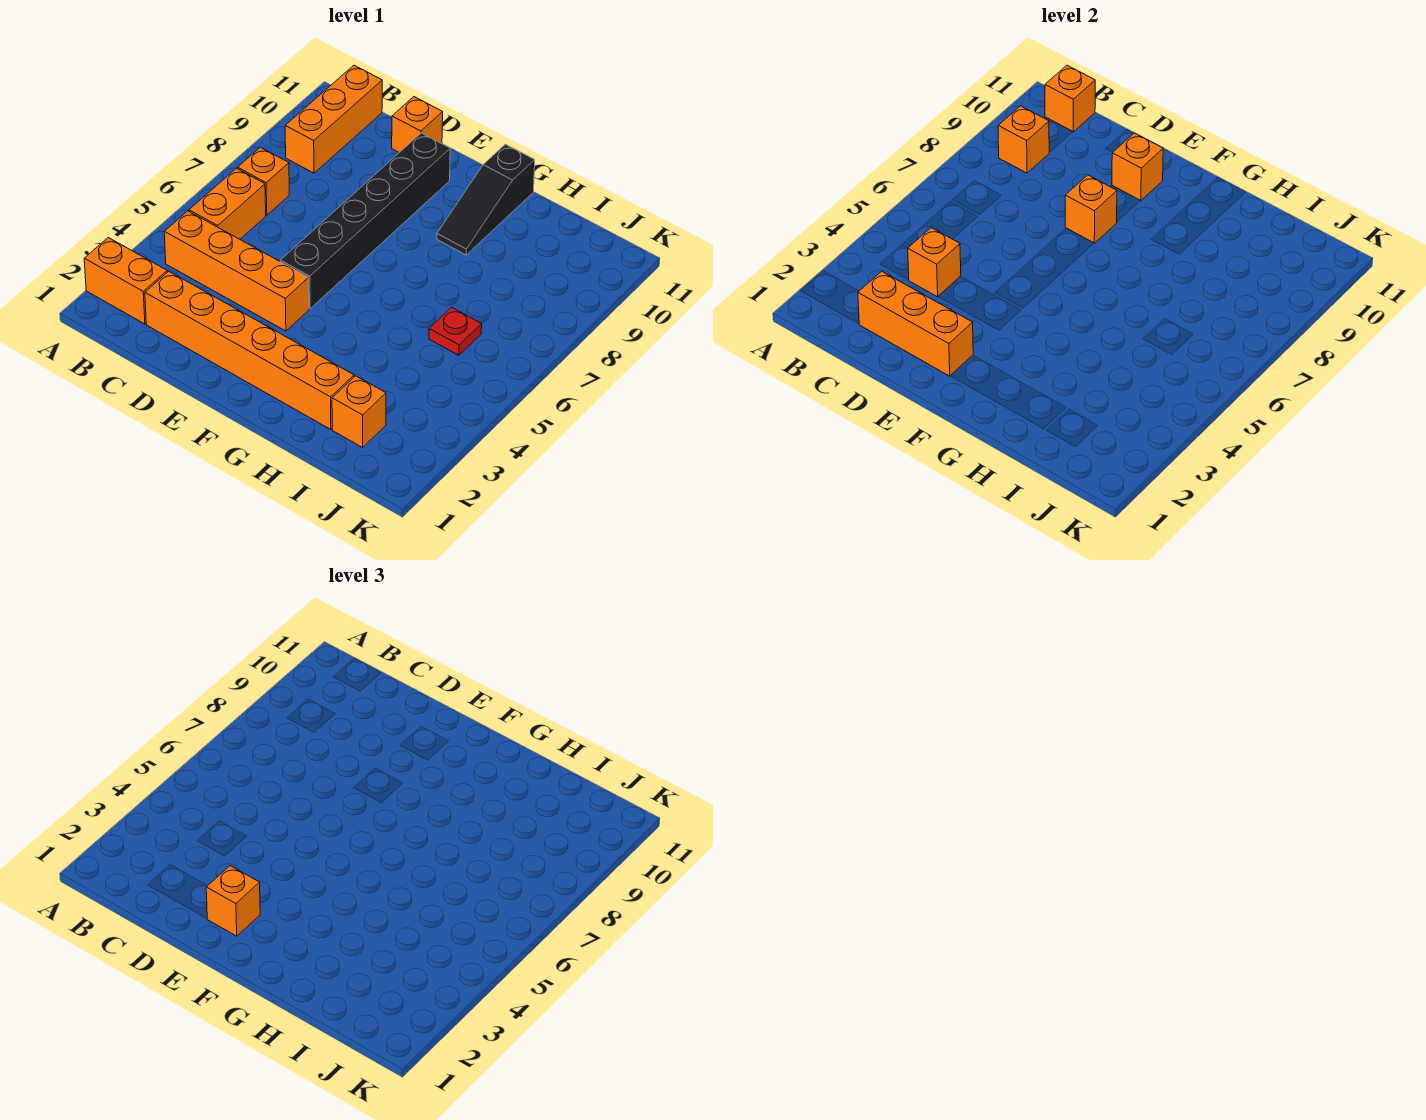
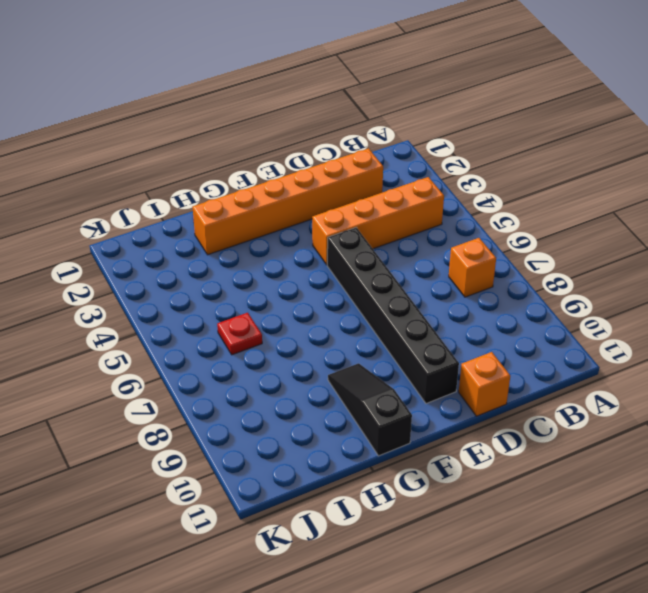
none -> orange 1x2 brick [84,238,167,324]
none -> orange 1x2 brick [189,168,266,239]
none -> orange 1x3 brick [285,65,382,173]

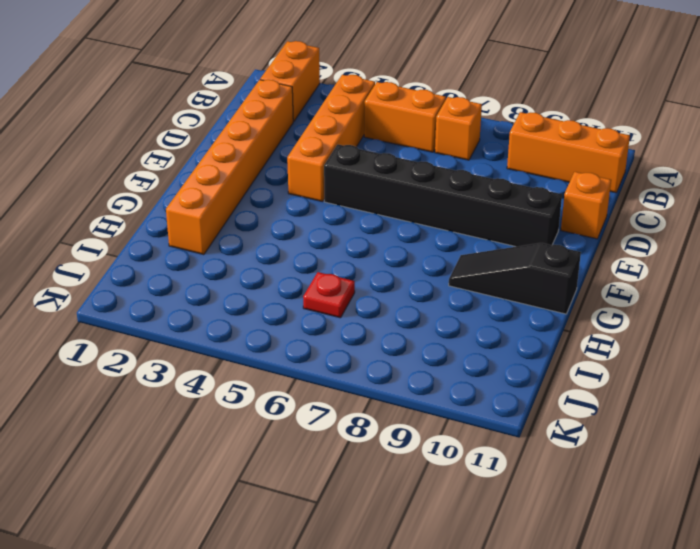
none -> orange 1x1 brick [332,376,386,447]
none -> orange 1x1 brick [998,106,1049,173]
none -> orange 1x1 brick [1045,65,1095,132]

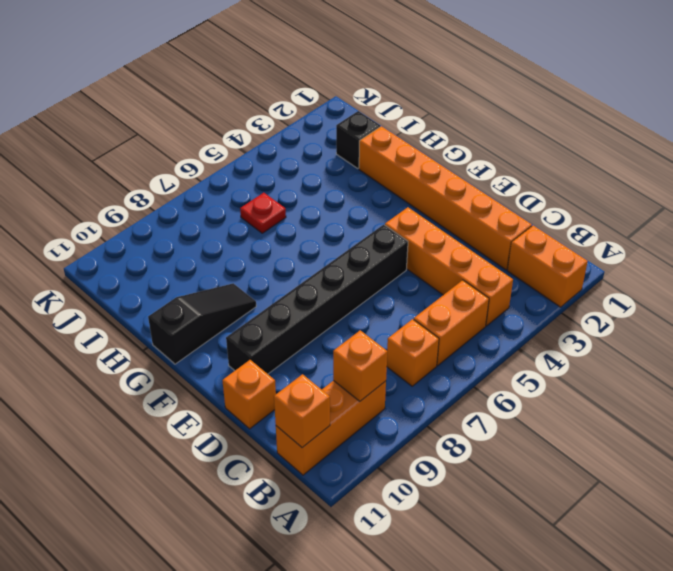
black 1x1 brick [336,111,380,169] -> orange 1x1 brick [332,376,386,447]
none -> orange 1x3 brick [858,271,973,376]
none -> orange 1x1 brick [908,228,961,297]
none -> orange 1x1 brick [1065,175,1117,243]

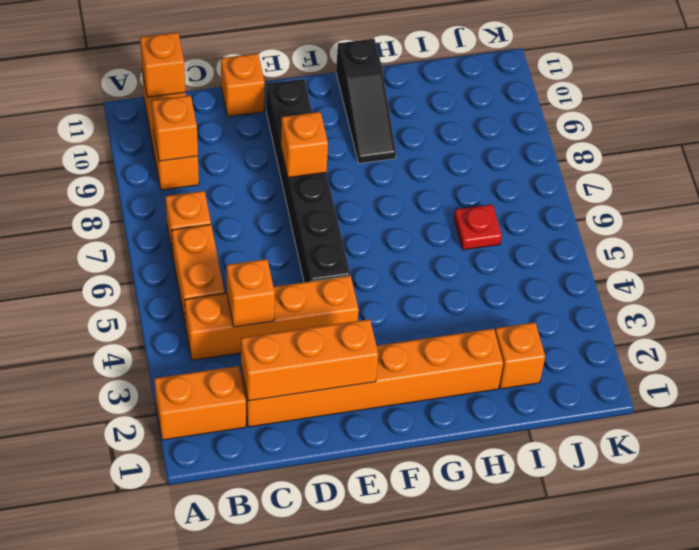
none -> orange 1x1 brick [1112,133,1163,201]
none -> orange 1x1 brick [206,866,260,936]

